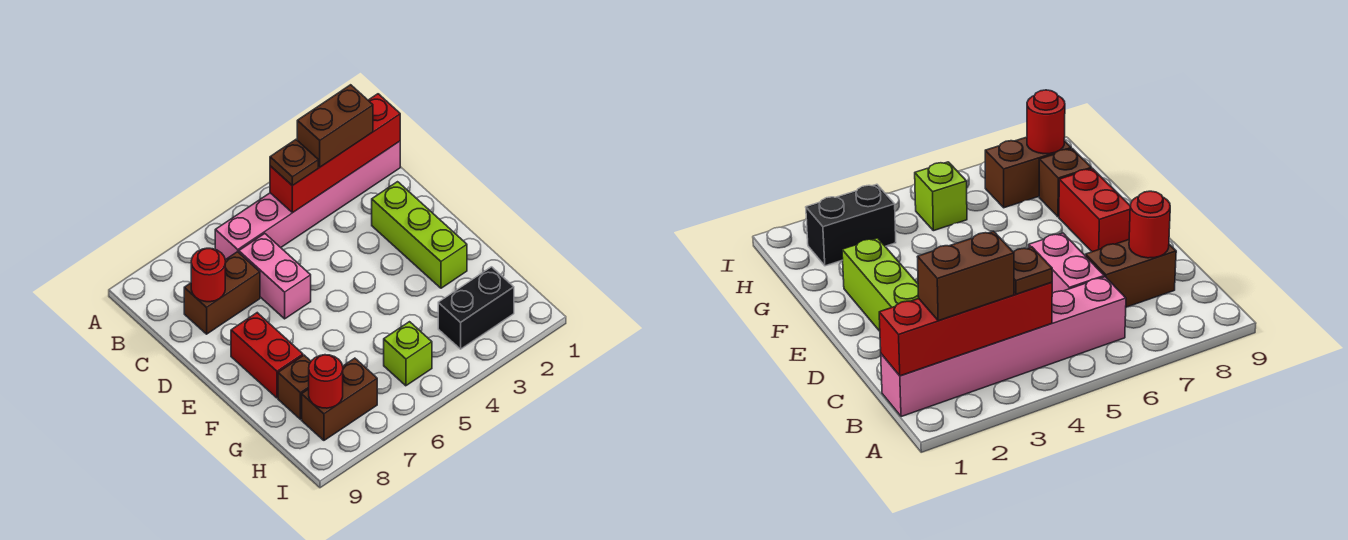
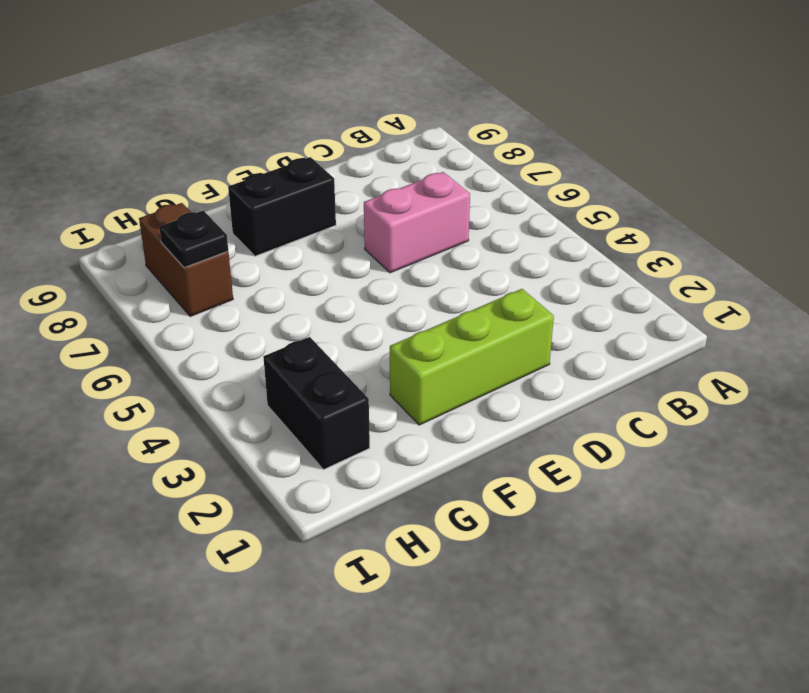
black 1x2 brick [228,157,336,256] -> red 1x2 brick [231,313,303,398]
black 1x1 plate [159,211,228,268] -> none
none -> pink 1x6 brick [215,141,400,260]
none -> brown 1x2 brick [184,252,260,334]
none -> brown 1x1 brick [278,355,311,419]

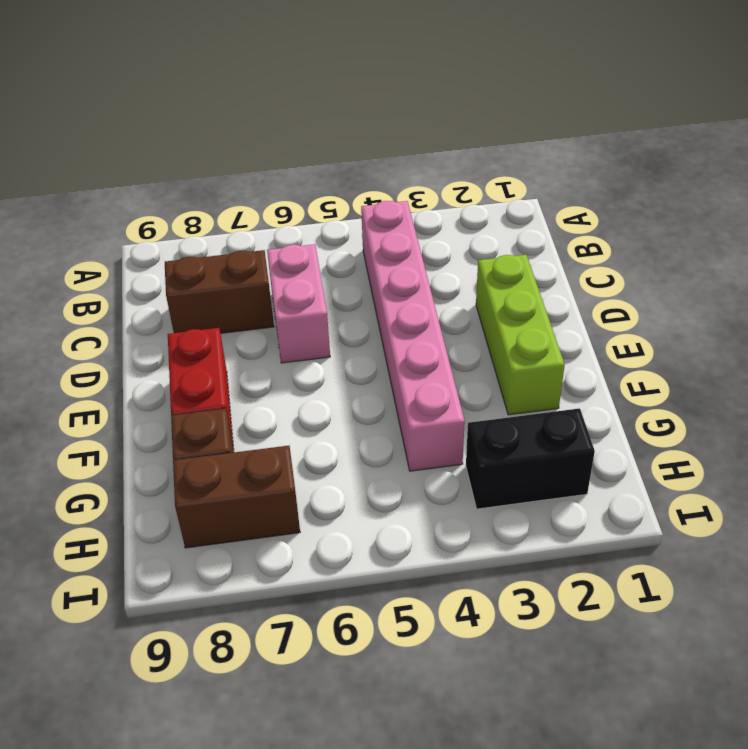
pink 1x6 brick [361,201,465,471] -> pink 1x6 brick turned to [215,141,400,260]
none -> lime 1x1 brick [384,322,432,386]
none -> red 1x4 brick [270,94,400,213]
none -> red 1x1 round brick [191,248,225,302]

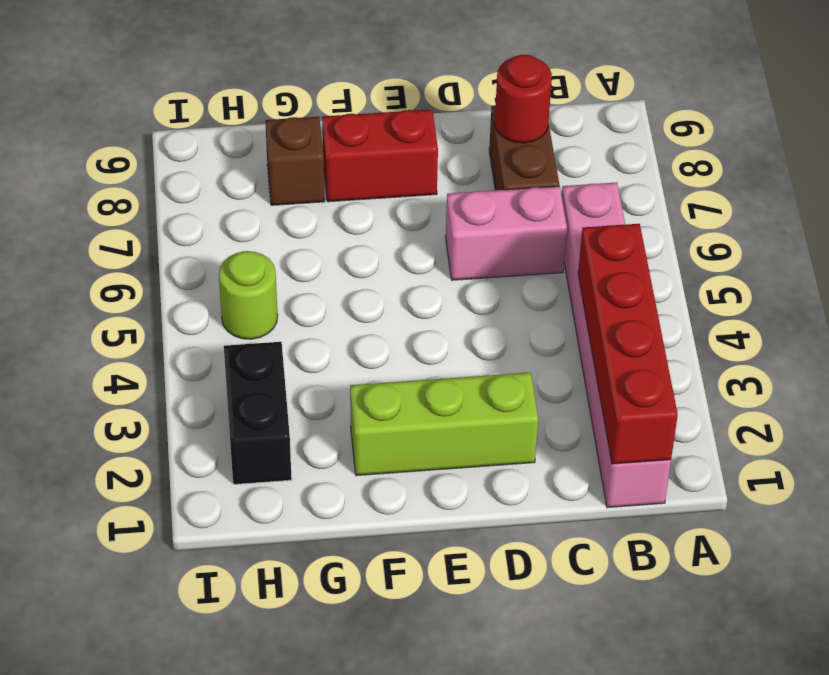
lime 1x1 round brick [219,251,278,339] -> lime 1x1 brick [384,322,432,386]
none -> brown 1x2 brick [302,358,377,440]
none -> red 1x1 round brick [309,355,343,408]
none -> brown 1x2 brick [297,85,373,167]

